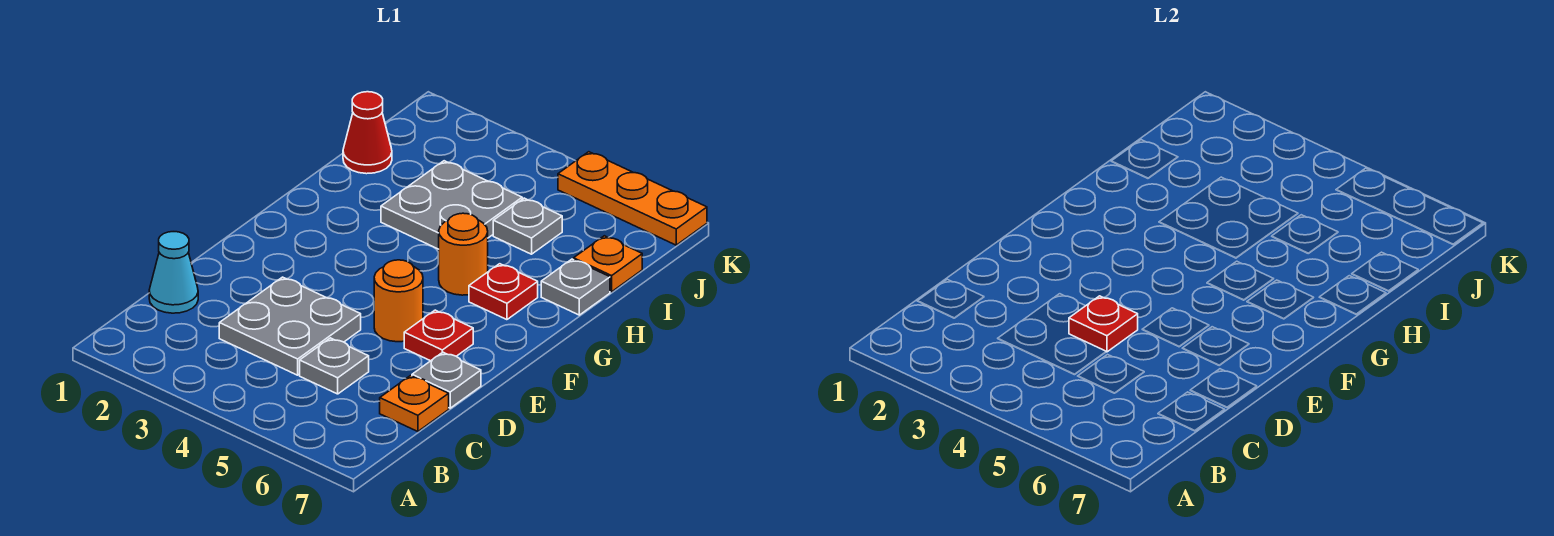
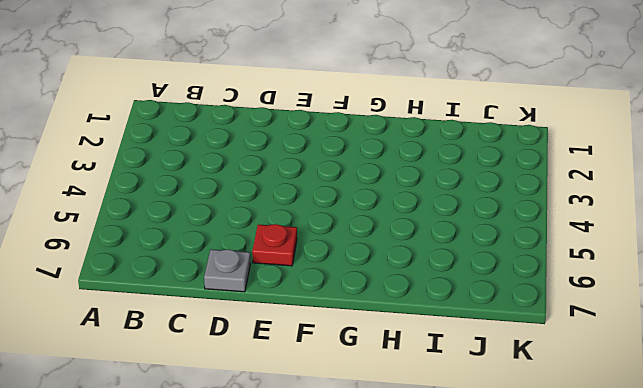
none -> cyan 1x1 cone [149,232,198,313]
none -> grey 2x2 plate [219,277,361,375]
none -> grey 1x1 plate [300,338,369,394]

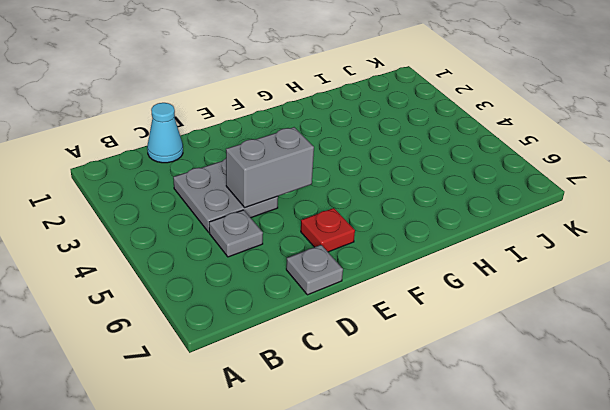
grey 1x2 brick [226,127,314,208] -> red 1x1 plate [1069,296,1138,352]
none -> orange 1x1 plate [380,376,449,432]
none -> orange 1x1 round brick [374,260,423,342]
none -> orange 1x1 round brick [439,213,488,295]

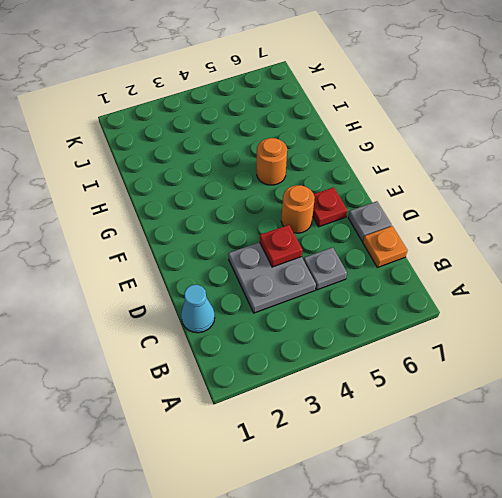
none -> red 1x1 plate [469,264,538,320]
none -> grey 2x2 plate [381,161,522,249]
none -> grey 1x1 plate [541,259,610,315]

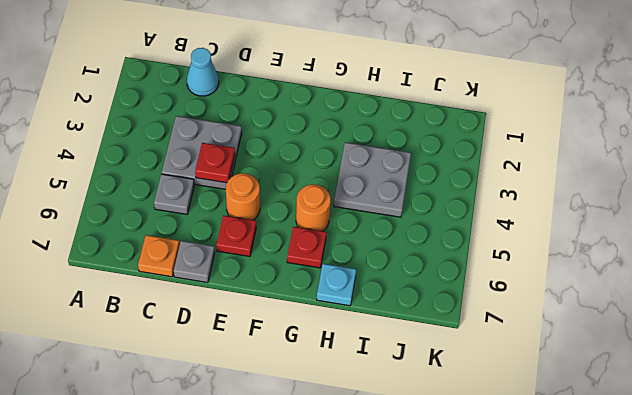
cyan 1x1 plate [317,264,356,306] -> grey 1x1 plate [541,259,610,315]
none -> red 1x1 cone [343,92,392,174]
none -> grey 1x1 plate [493,198,562,254]
none -> orange 1x1 plate [574,236,642,292]

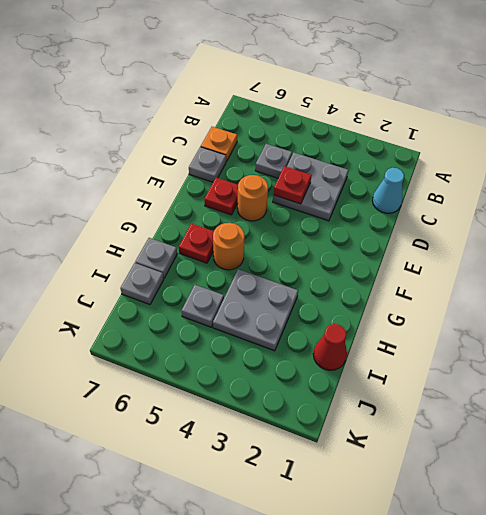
grey 1x1 plate [120,263,164,304] -> orange 1x1 plate [574,236,642,292]
none -> orange 1x3 plate [558,152,707,245]

